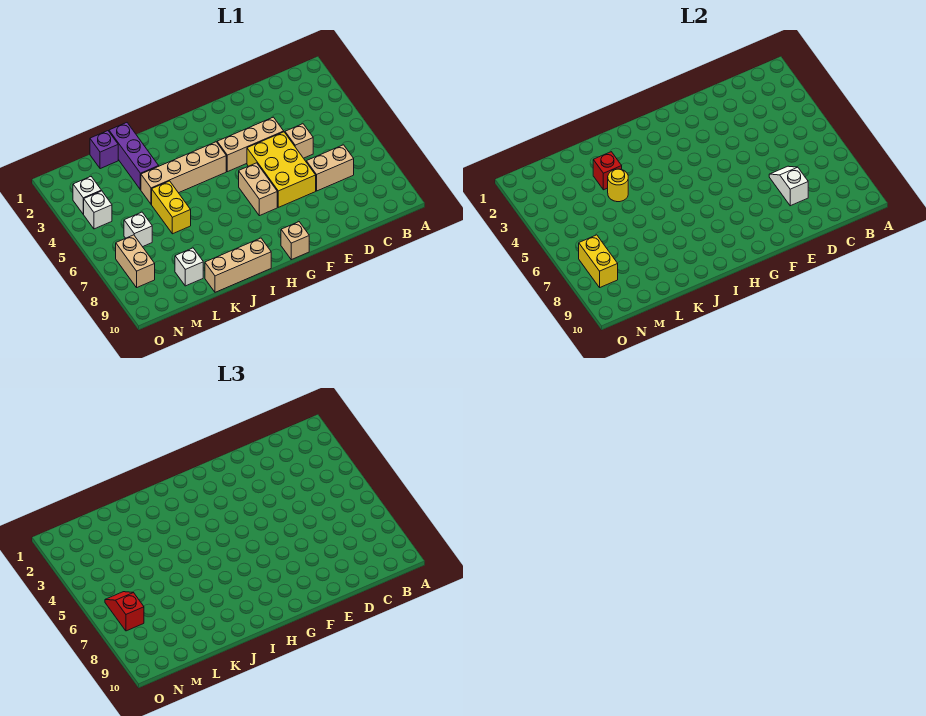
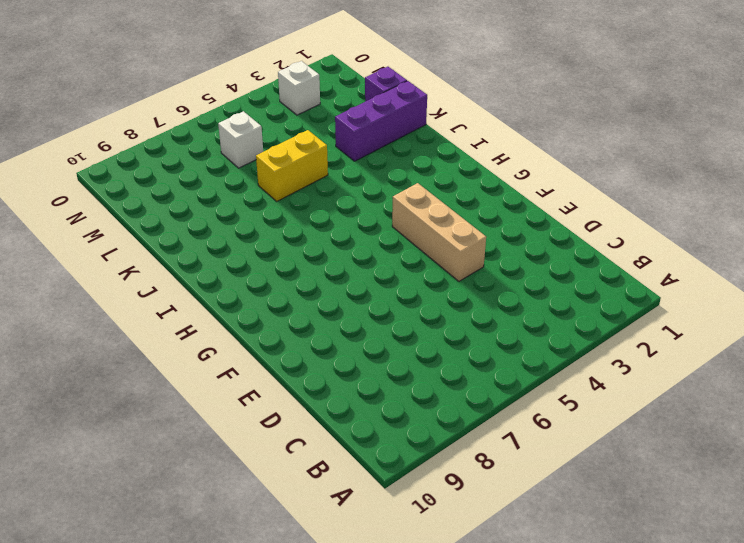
none -> tan 1x2 brick [306,145,354,191]
none -> tan 1x1 brick [285,124,313,158]
none -> yellow 2x3 brick [247,132,316,207]

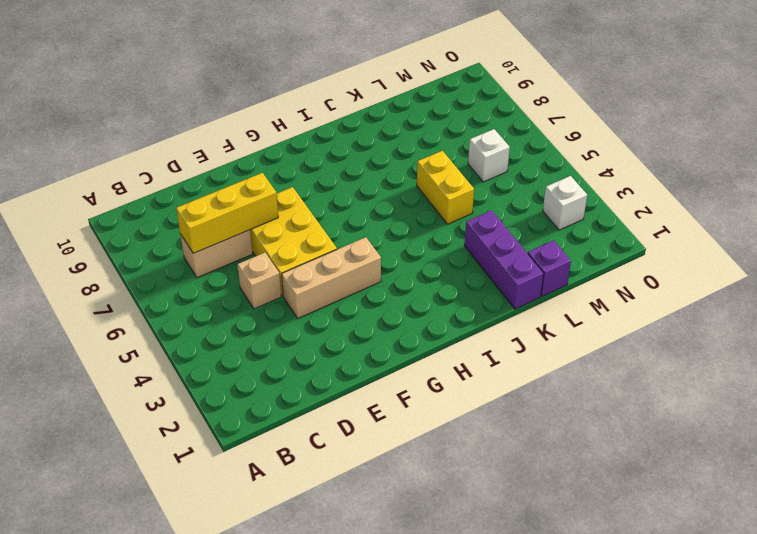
yellow 1x3 brick [176,173,278,253] -> white 1x2 slope [769,166,808,206]
none -> tan 1x2 brick [239,163,277,216]
none -> tan 1x1 brick [281,222,309,260]
none -> tan 1x4 brick [141,142,226,204]

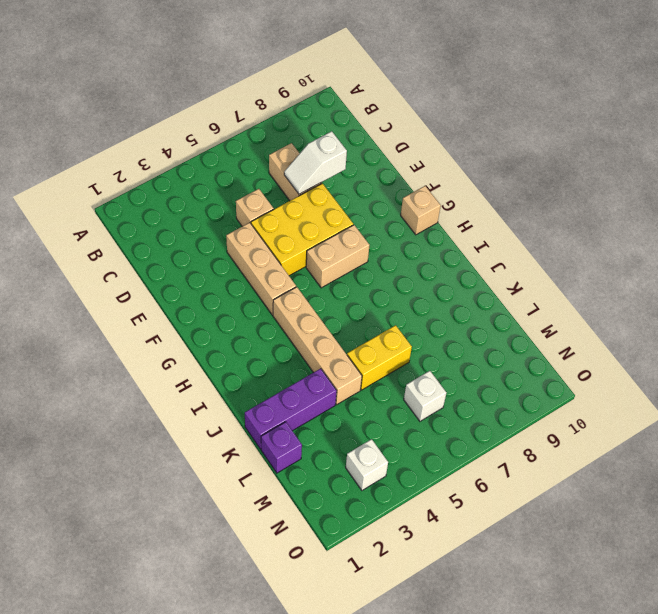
none -> tan 1x3 brick [205,238,271,292]
none -> white 1x1 brick [175,248,203,286]
none -> white 1x1 brick [84,191,112,229]

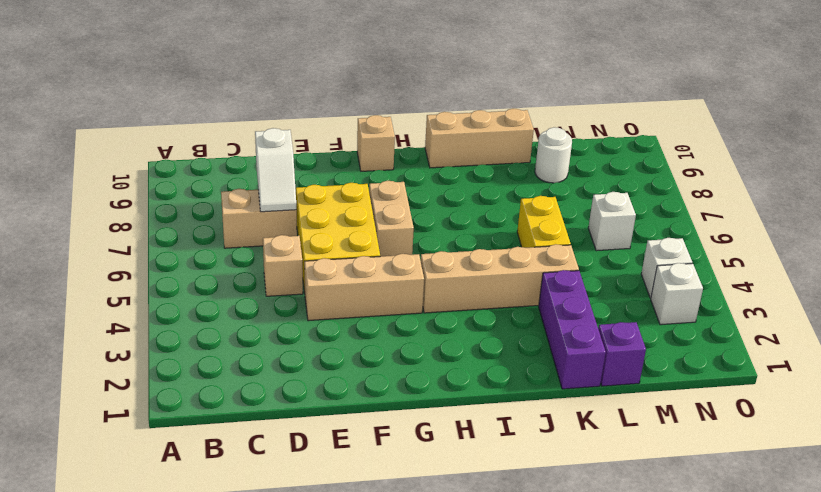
white 1x1 round brick [535,127,572,183] -> white 1x1 brick [175,248,203,286]
none -> tan 1x2 brick [116,235,155,287]
none -> red 1x1 brick [593,152,622,190]
none -> yellow 1x1 round brick [608,169,628,202]

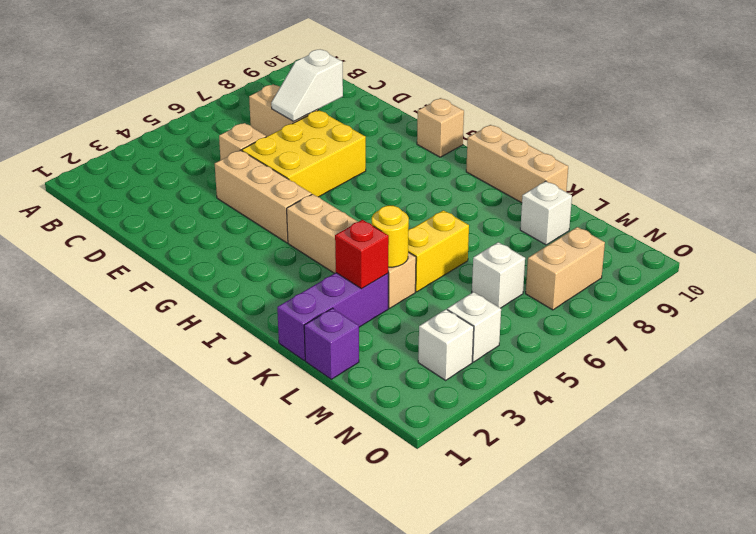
none -> tan 1x2 brick [239,163,277,216]
none -> yellow 1x2 brick [579,235,618,287]
none -> red 1x2 slope [105,592,144,631]

